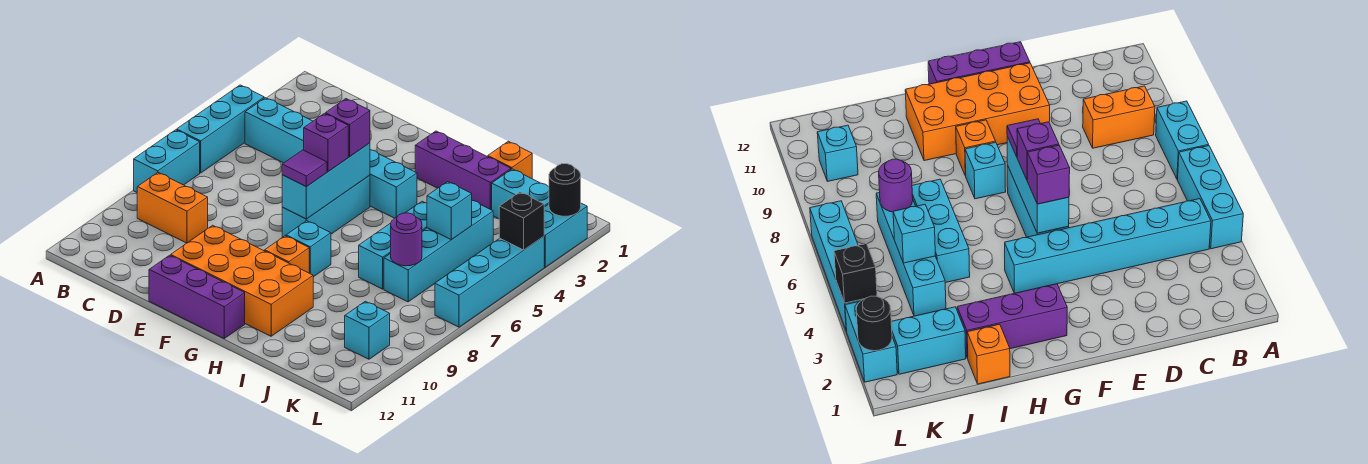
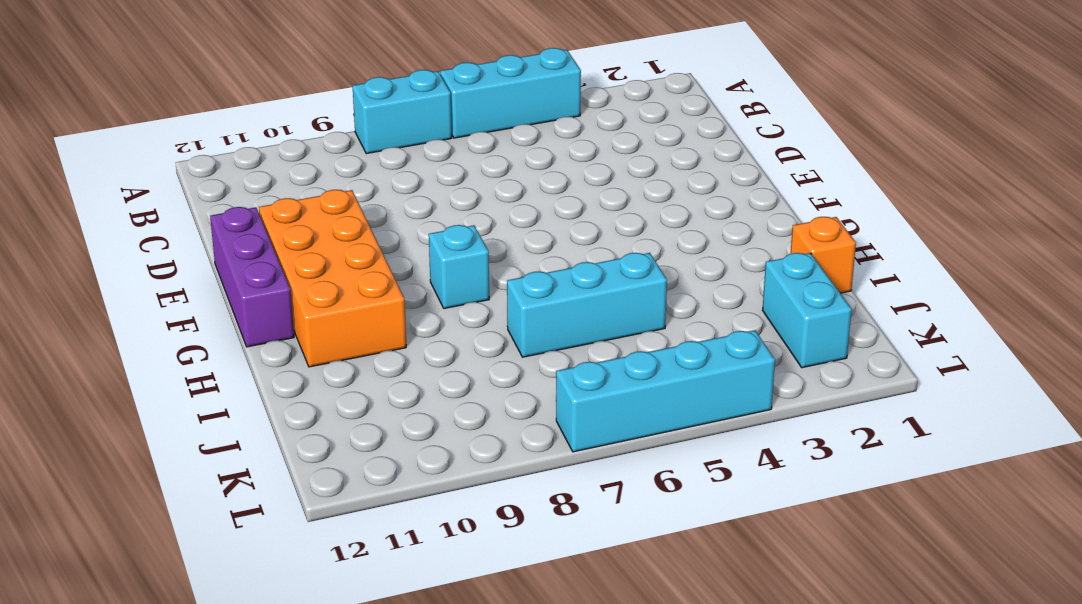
none -> cyan 1x6 brick [245,98,417,218]
none -> orange 1x2 brick [137,173,208,243]
none -> cyan 1x3 brick [282,175,370,237]

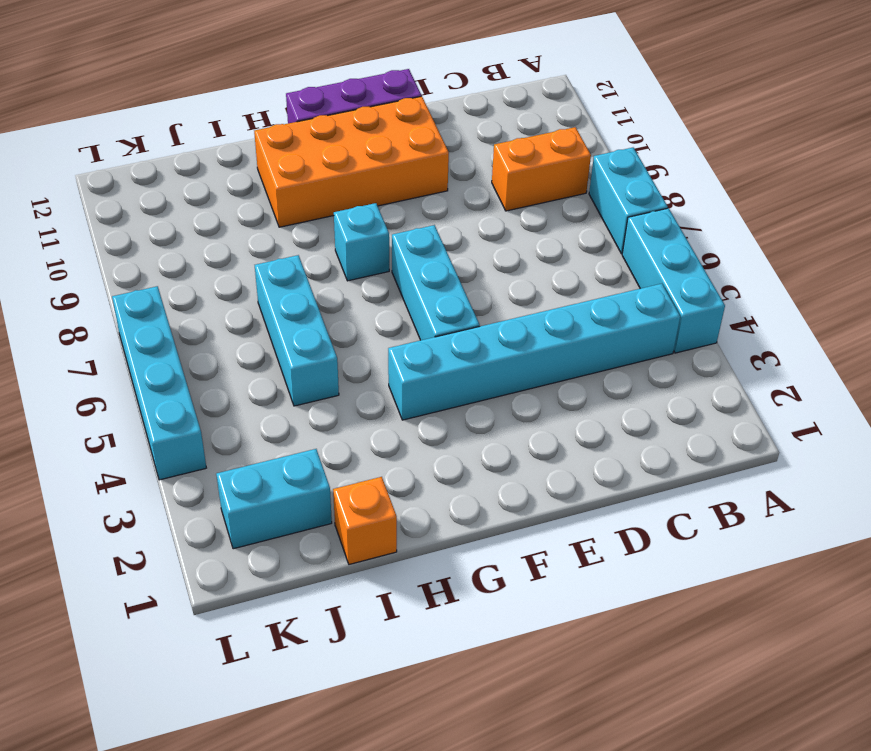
none -> purple 1x3 brick [415,131,511,210]
none -> orange 1x1 brick [265,236,309,273]
none -> cyan 1x4 brick [384,201,493,302]

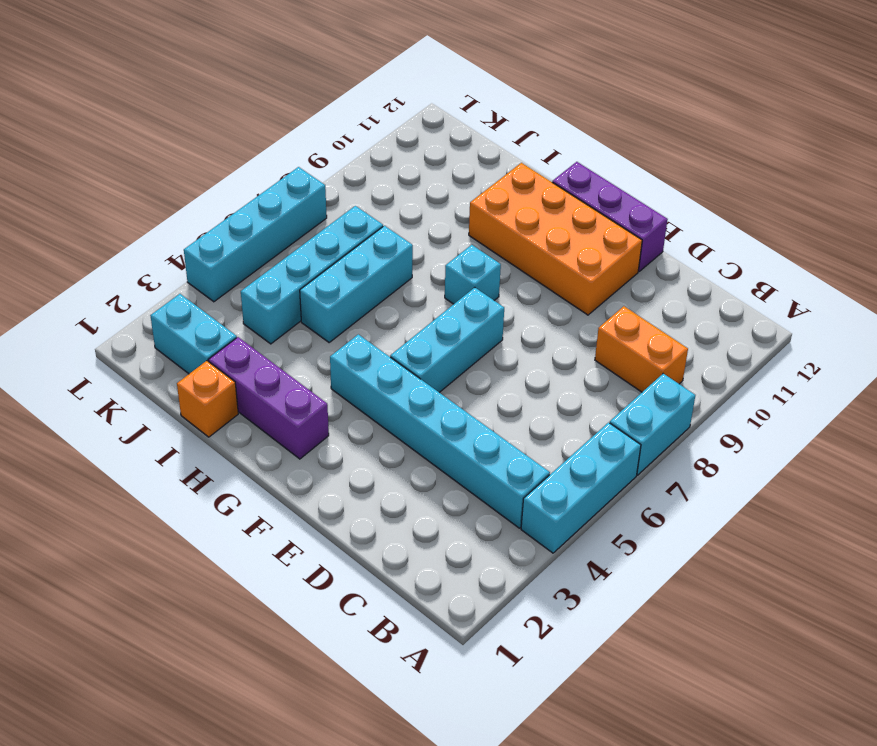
none -> orange 1x1 brick [265,236,309,273]
none -> cyan 1x1 brick [345,301,390,359]
none -> cyan 1x2 brick [544,203,587,267]

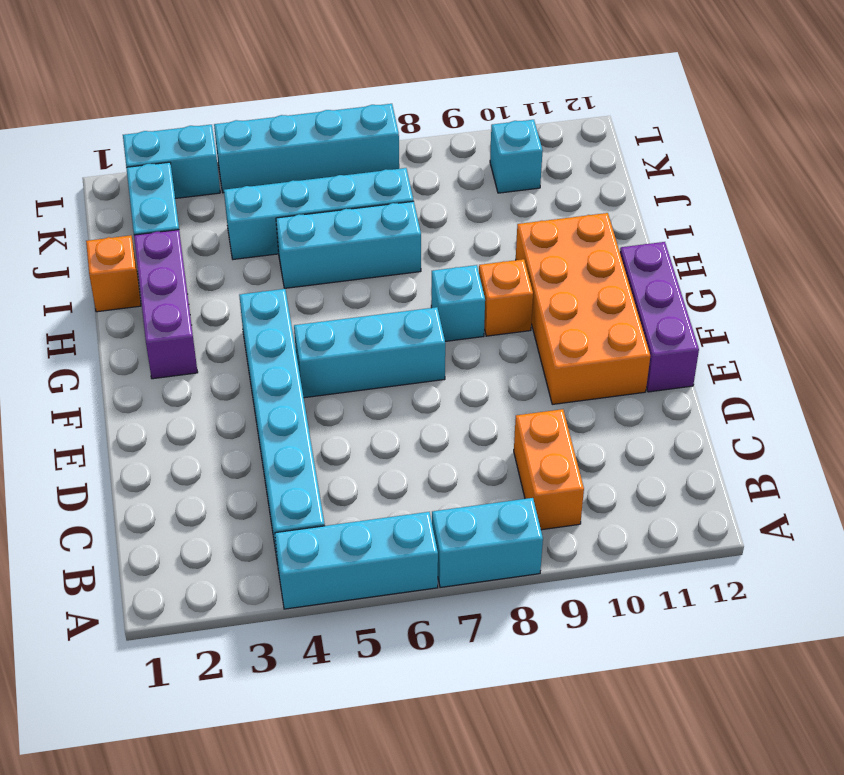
none -> cyan 1x3 brick [282,143,370,219]
none -> cyan 1x1 brick [427,182,472,240]
none -> purple 1x1 round brick [391,213,422,266]

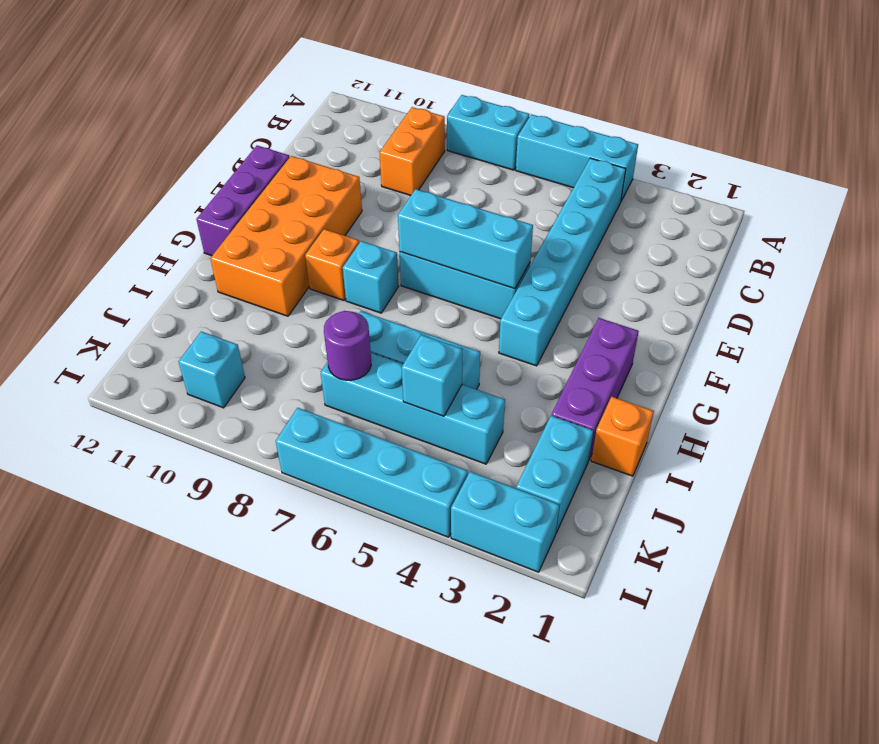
none -> black 1x1 round brick [549,164,581,216]
none -> black 1x1 brick [499,192,544,250]
none -> purple 1x1 brick [325,99,370,157]

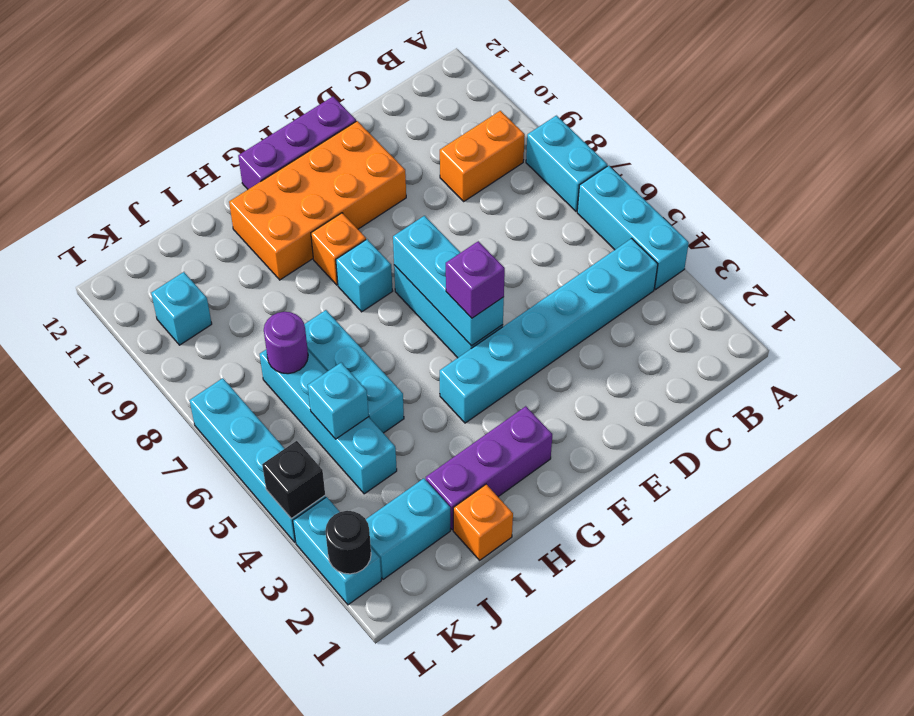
none -> purple 1x1 brick [304,114,348,171]
none -> purple 1x1 tile [282,150,327,187]

